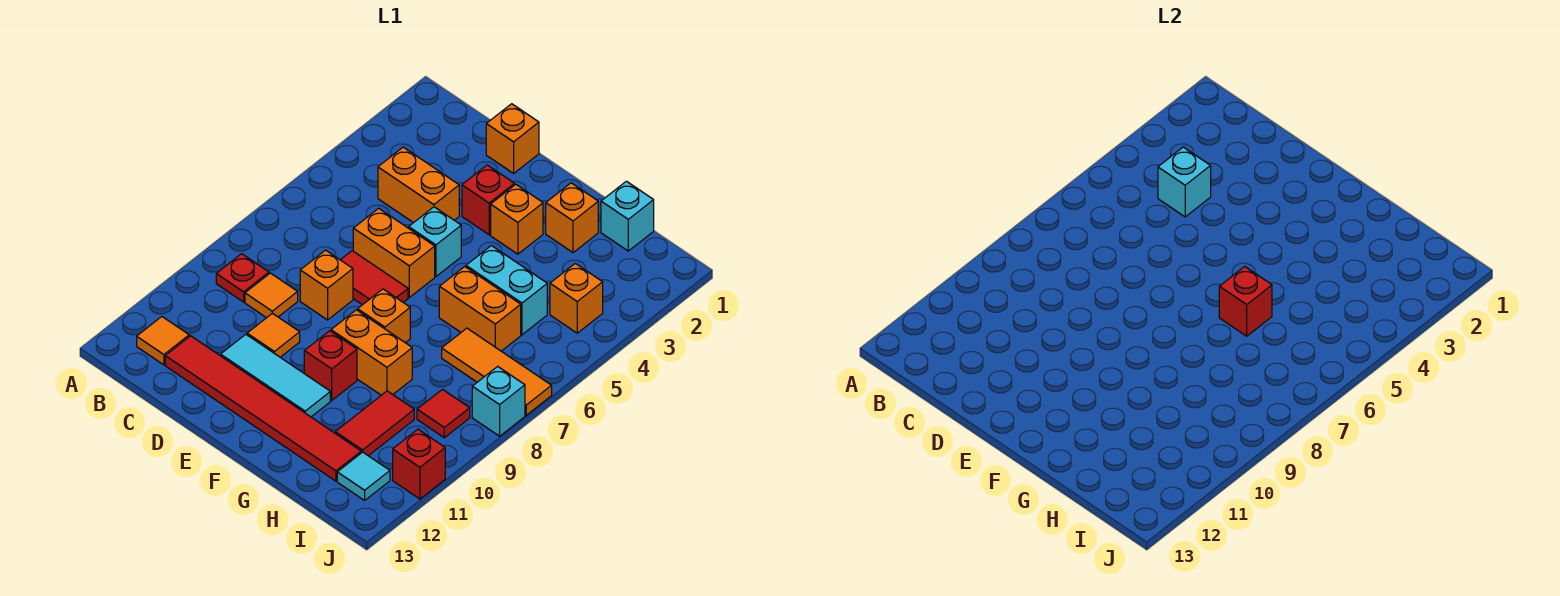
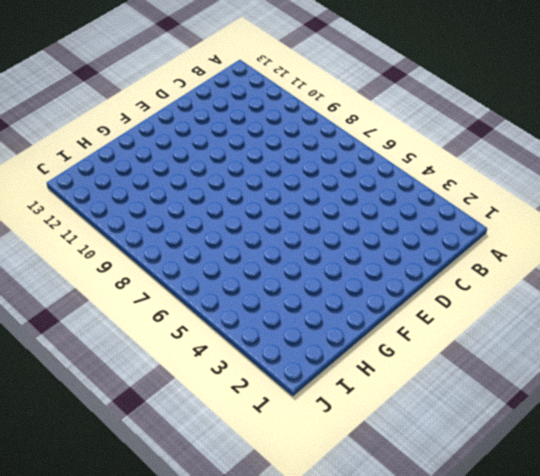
none -> red 1x1 plate [216,254,269,302]
none -> orange 1x1 tile [137,317,189,365]
none -> orange 1x2 brick [378,147,459,223]
none -> orange 1x1 tile [245,273,298,318]

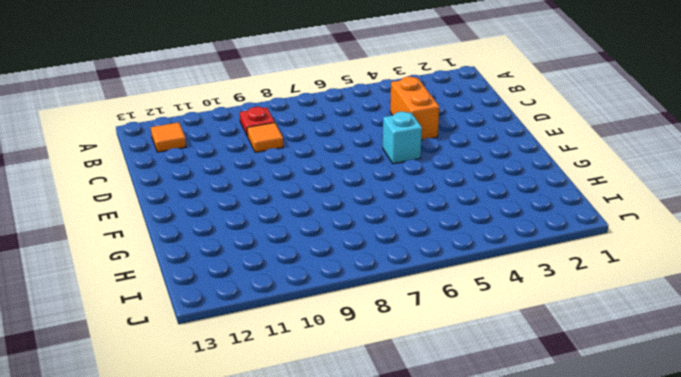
none -> red 1x6 tile [165,336,361,481]
none -> orange 1x1 brick [486,104,539,173]
none -> orange 1x2 brick [353,208,435,297]
none -> red 1x2 tile [341,251,408,305]

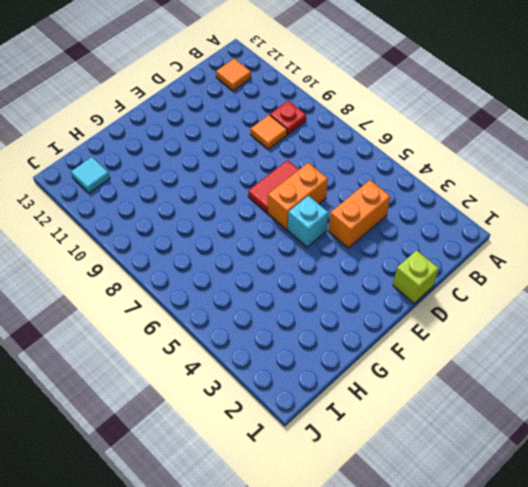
lime 1x1 brick [393,250,439,303] -> orange 1x1 brick [486,104,539,173]
none -> red 1x6 tile [165,336,361,481]
none -> orange 1x1 brick [300,250,353,320]
none -> orange 1x1 tile [247,313,300,357]
none -> cyan 1x3 tile [221,334,330,417]

